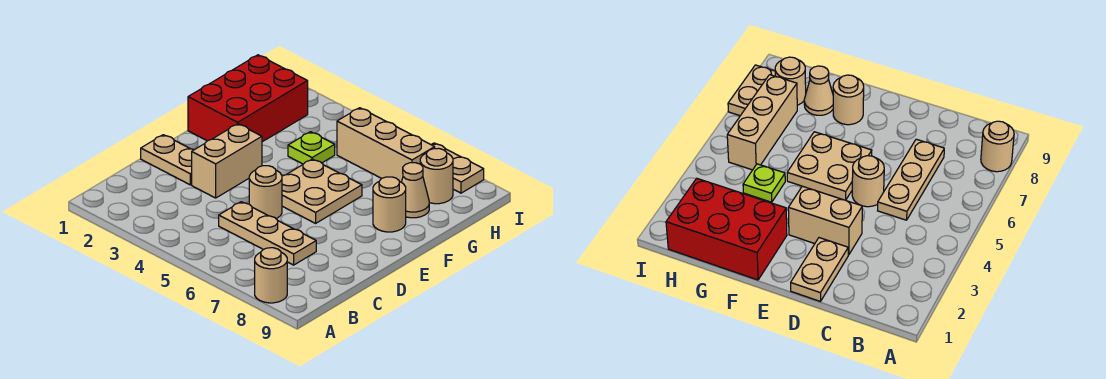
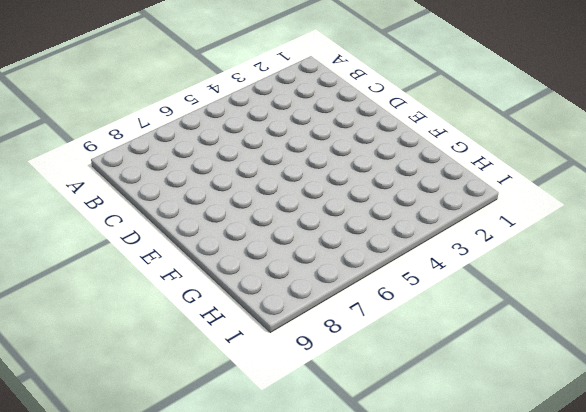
none -> tan 1x1 round brick [255,248,287,303]
none -> tan 1x3 plate [219,202,316,265]
none -> tan 1x2 plate [141,135,194,185]

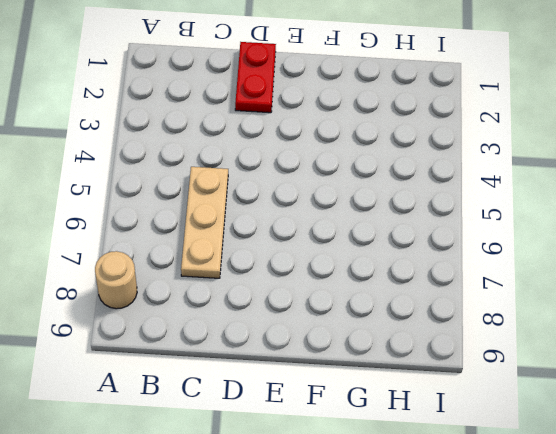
red 1x2 plate [235,42,276,113] -> tan 1x2 plate [141,135,194,185]
none -> tan 1x2 brick [192,124,262,198]
none -> tan 1x1 round brick [249,166,282,218]
none -> tan 2x2 plate [282,159,362,223]

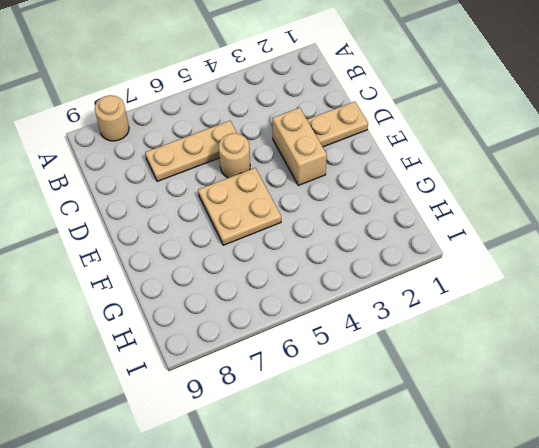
none -> red 2x3 brick [188,55,308,142]
none -> tan 1x1 round brick [373,177,406,232]
none -> lime 1x1 plate [288,132,335,164]

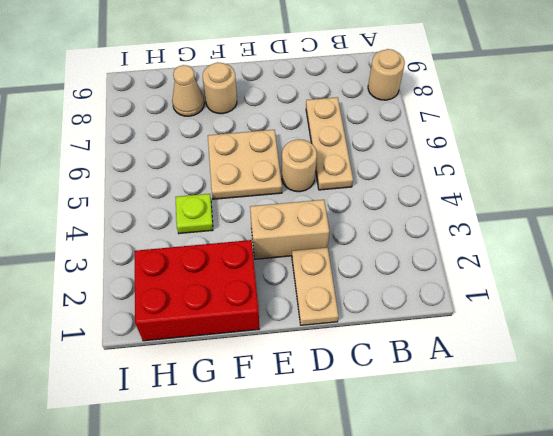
none -> tan 1x3 brick [337,108,435,182]
none -> tan 1x1 round brick [420,148,453,204]
none -> tan 1x2 plate [431,143,484,193]

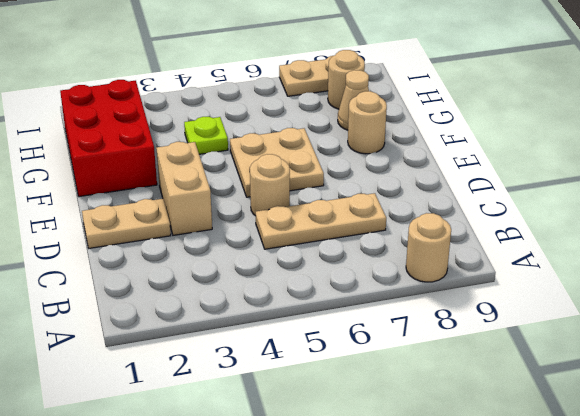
none -> tan 1x3 brick [337,108,435,182]

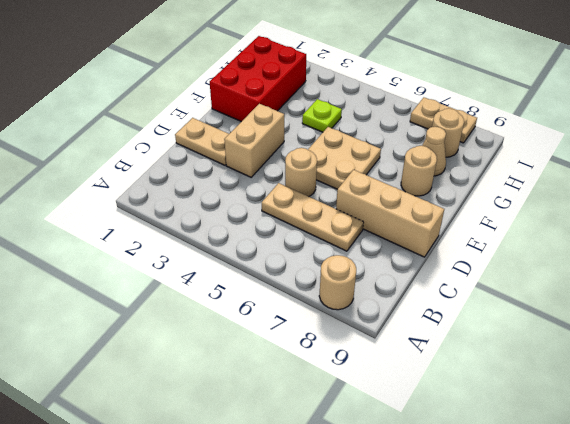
tan 1x3 brick [336,170,444,257] -> tan 1x3 brick moved to [337,108,435,182]

